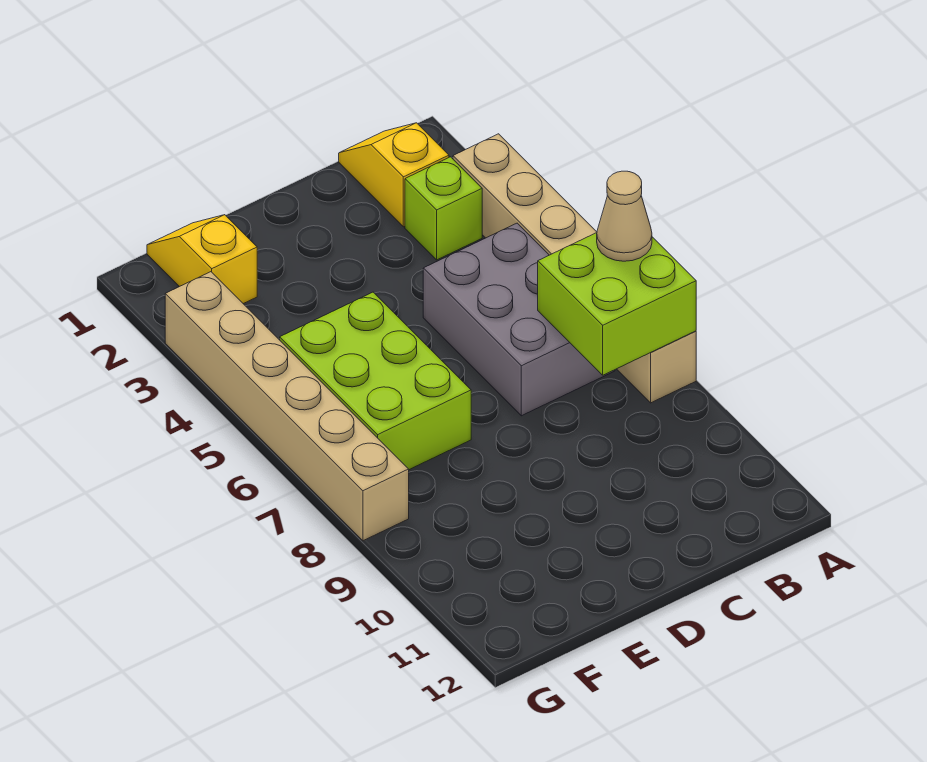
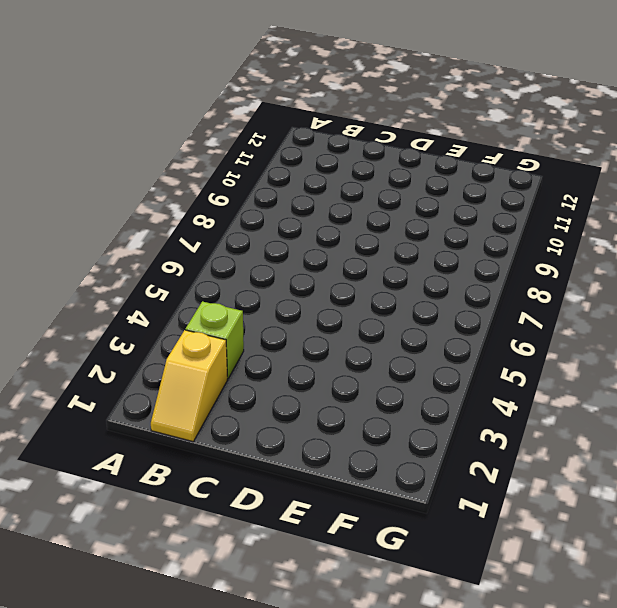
none -> tan 1x6 brick [453,134,696,403]
none -> grey 2x3 brick [423,223,615,416]

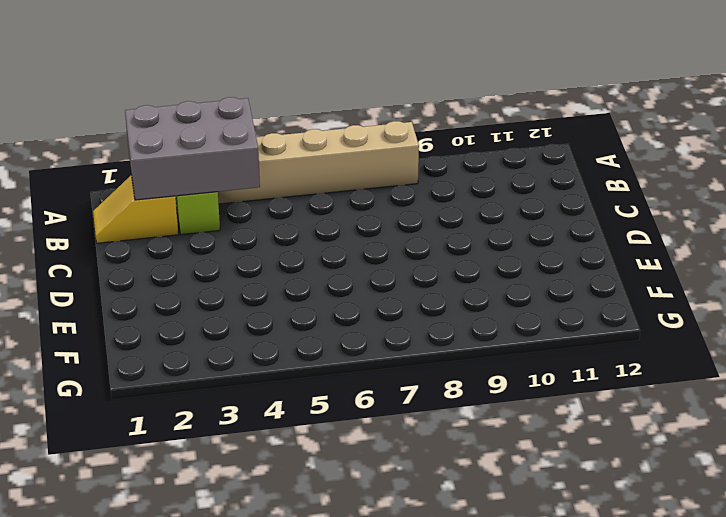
grey 2x3 brick [125,97,260,200] -> grey 2x3 brick moved to [423,223,615,416]
none -> lime 2x3 brick [280,292,471,470]
none -> yellow 1x2 slope [147,215,257,304]

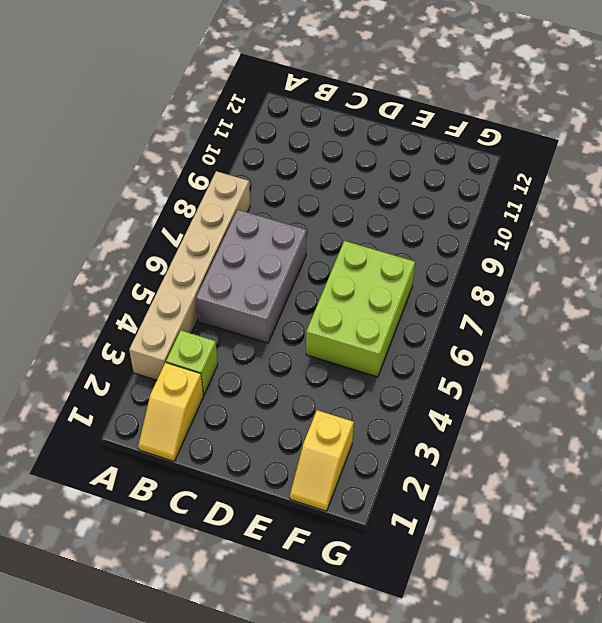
none -> tan 1x6 brick [165,272,409,541]
none -> lime 2x2 brick [538,233,696,375]

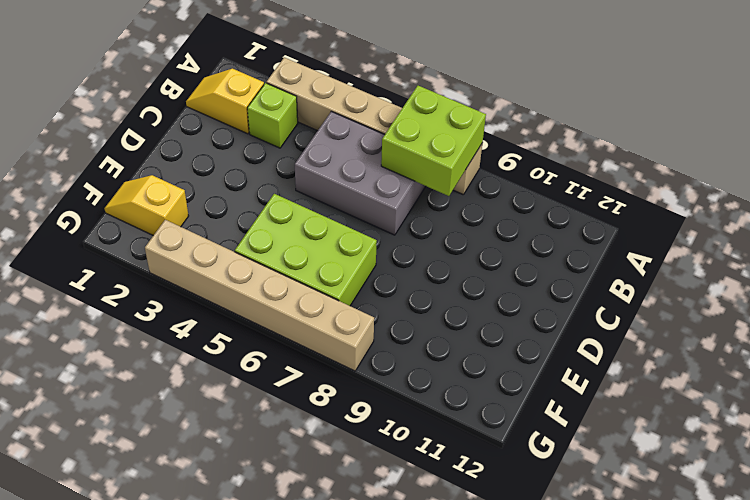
none -> tan 1x1 cone [597,171,652,261]

